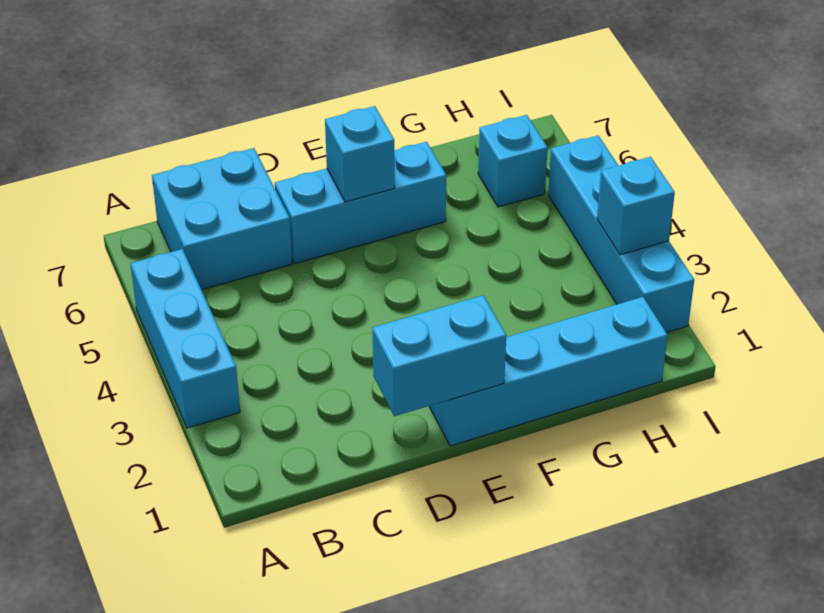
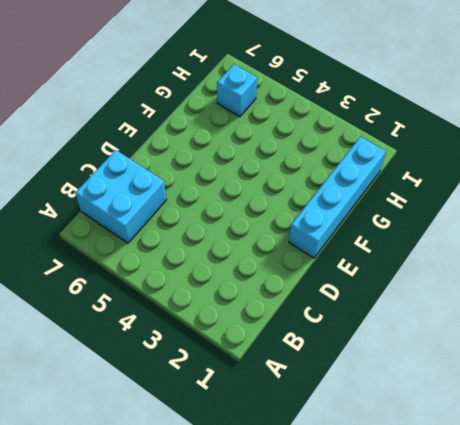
none -> cyan 1x3 brick [130,249,240,428]
none -> cyan 1x3 brick [275,142,446,263]

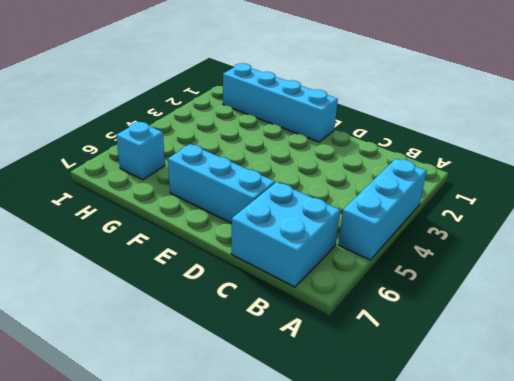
none -> cyan 1x4 brick [548,136,694,333]
none -> cyan 1x2 brick [373,295,506,416]

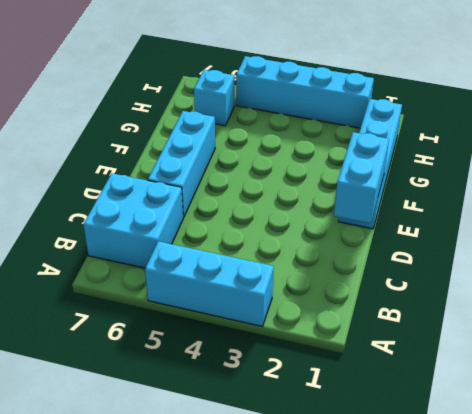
none -> cyan 1x1 brick [325,106,395,202]
none -> cyan 1x1 brick [597,157,675,255]

